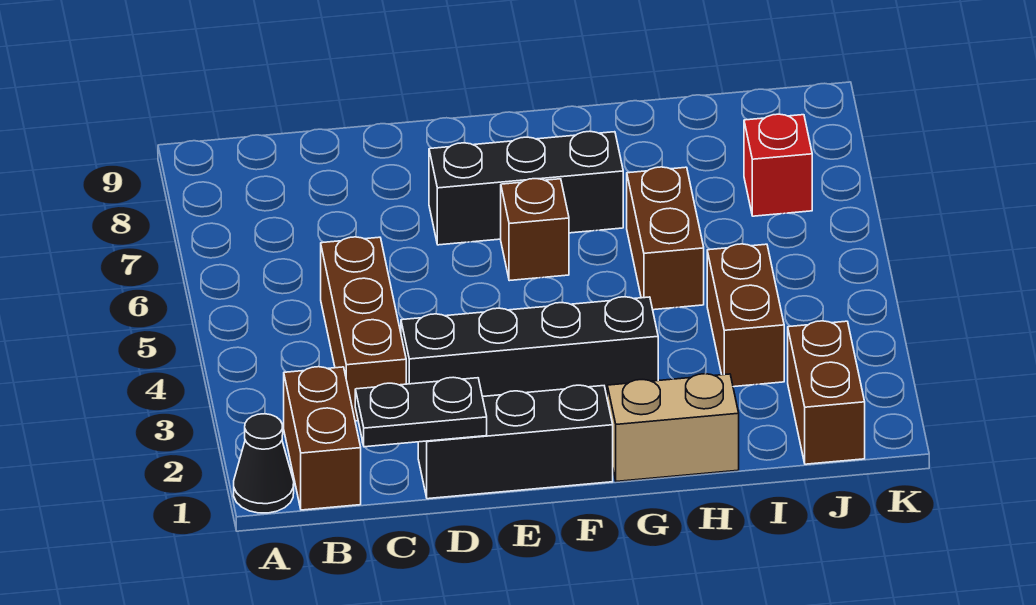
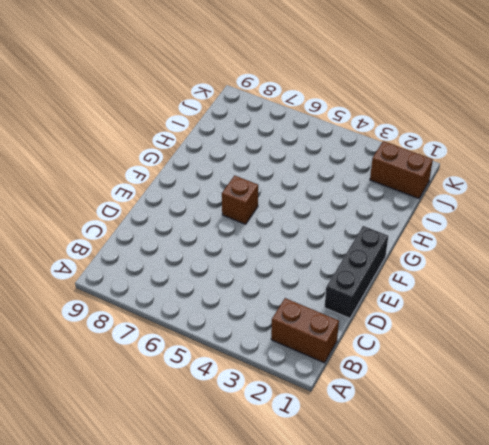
none -> black 1x1 cone [234,414,294,513]
none -> brown 1x3 brick [321,237,406,421]
none -> black 1x4 brick [401,297,658,397]

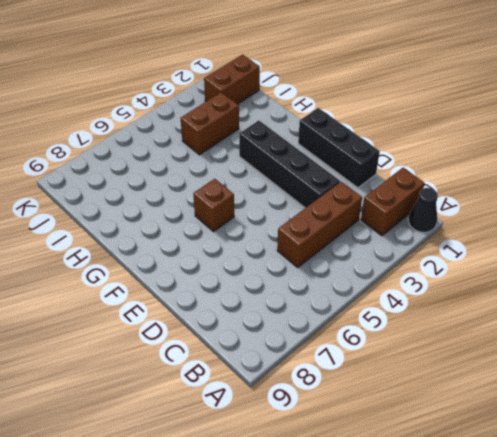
none -> black 1x3 brick [429,131,623,245]
none -> tan 1x2 brick [607,374,739,481]
none -> brown 1x2 brick [627,167,704,310]

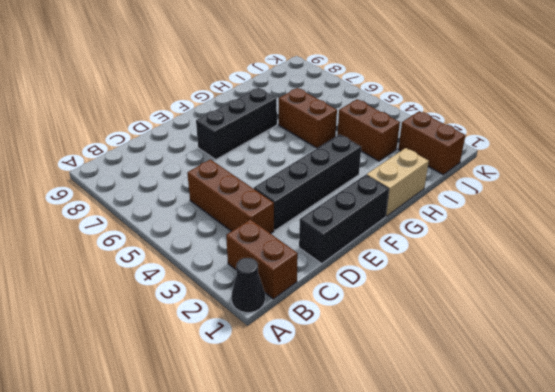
none -> brown 1x1 brick [501,179,569,281]
none -> red 1x1 brick [744,114,812,216]
none -> black 1x2 plate [355,377,487,447]

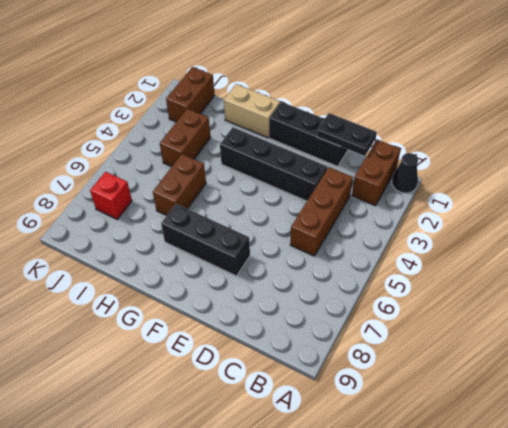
none -> brown 1x1 brick [501,179,569,281]

